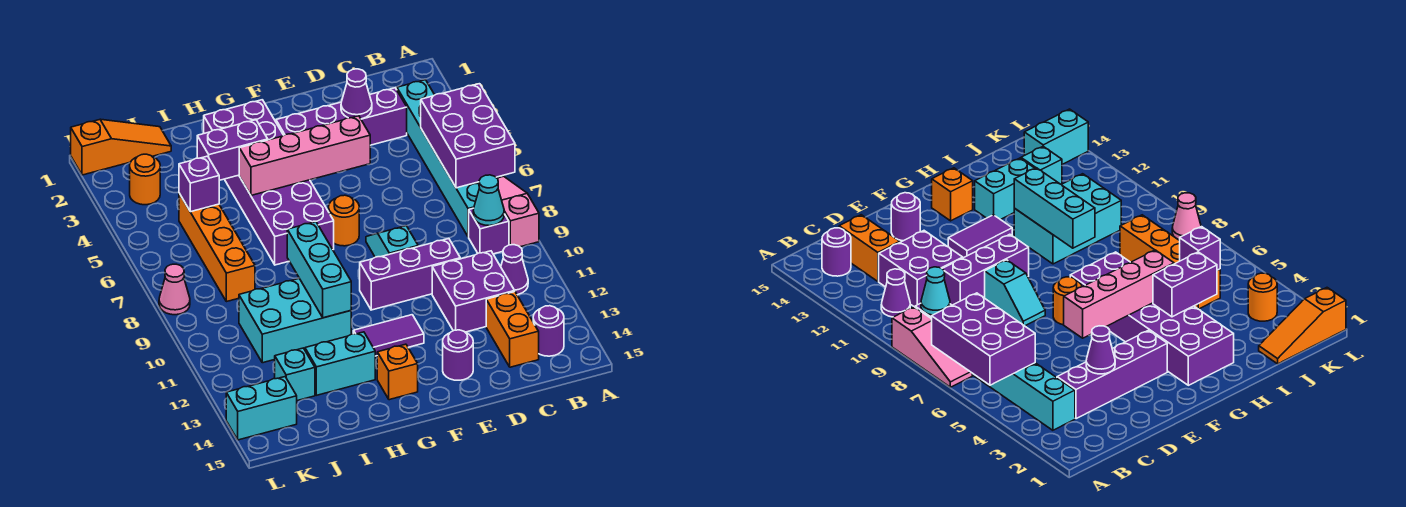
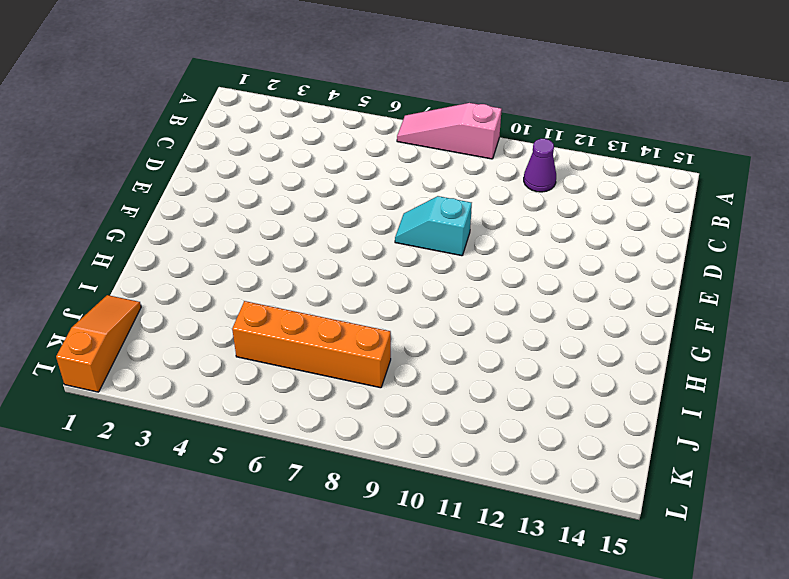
none -> cyan 1x6 brick [397,80,479,237]
none -> purple 1x1 brick [469,208,509,254]
none -> purple 1x1 round brick [533,306,564,356]
none -> purple 1x4 brick [276,88,407,145]

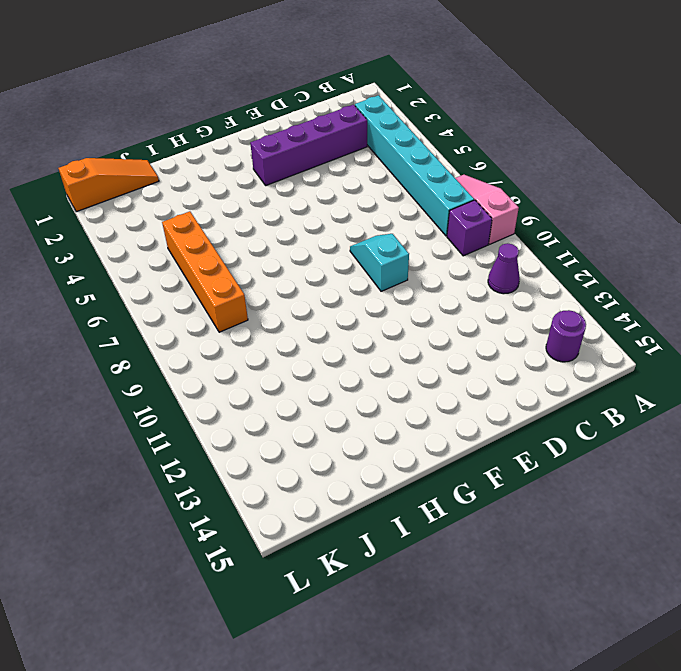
none -> purple 2x2 brick [432,251,515,332]
none -> orange 1x2 brick [486,292,539,367]
none -> purple 1x3 brick [360,239,460,310]
none -> purple 1x1 round brick [443,330,473,380]

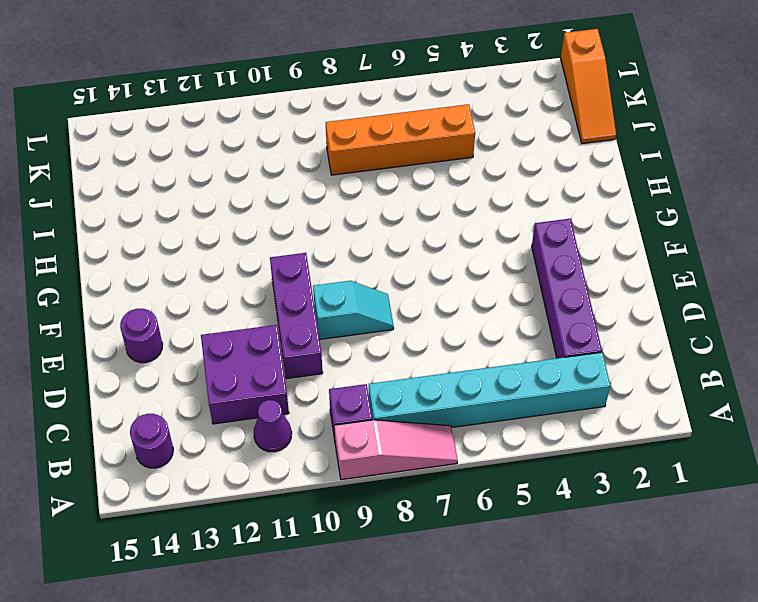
none -> orange 1x2 brick [486,292,539,367]
none -> orange 1x1 round brick [329,195,359,246]
none -> purple 1x2 tile [353,315,424,356]
none -> purple 2x6 brick [204,100,334,265]

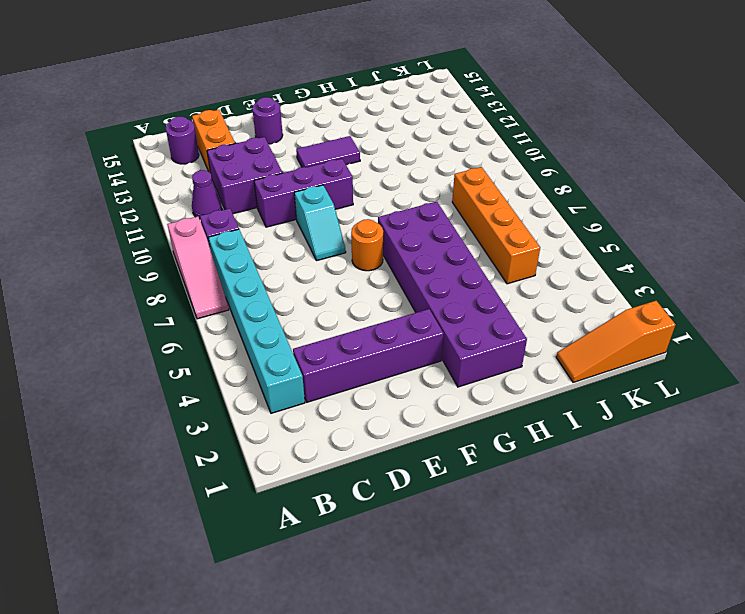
none -> orange 1x1 brick [377,344,418,400]
none -> cyan 2x3 brick [239,278,351,363]
none -> cyan 1x2 brick [305,332,375,395]
none -> cyan 1x1 brick [275,348,315,401]

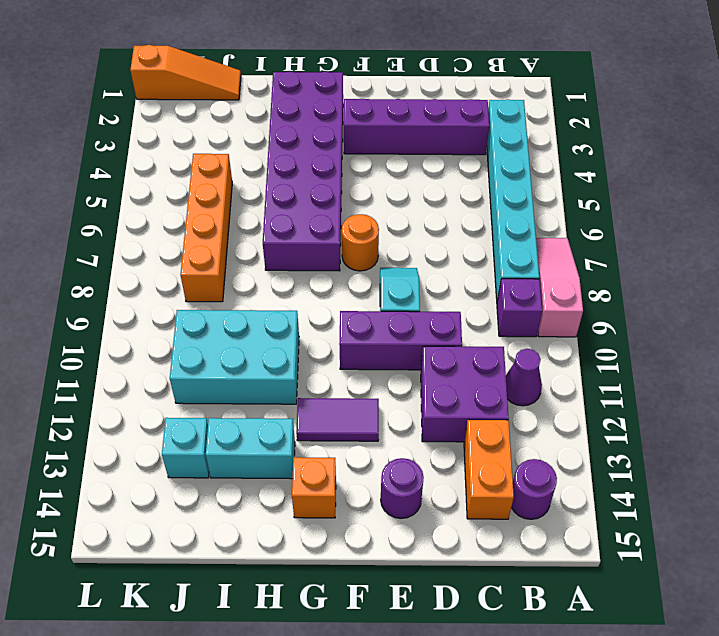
none -> orange 1x1 round brick [130,154,160,205]
none -> cyan 1x2 brick [226,377,297,440]
none -> pink 1x1 cone [159,264,190,315]
none -> purple 2x3 brick [421,84,515,188]

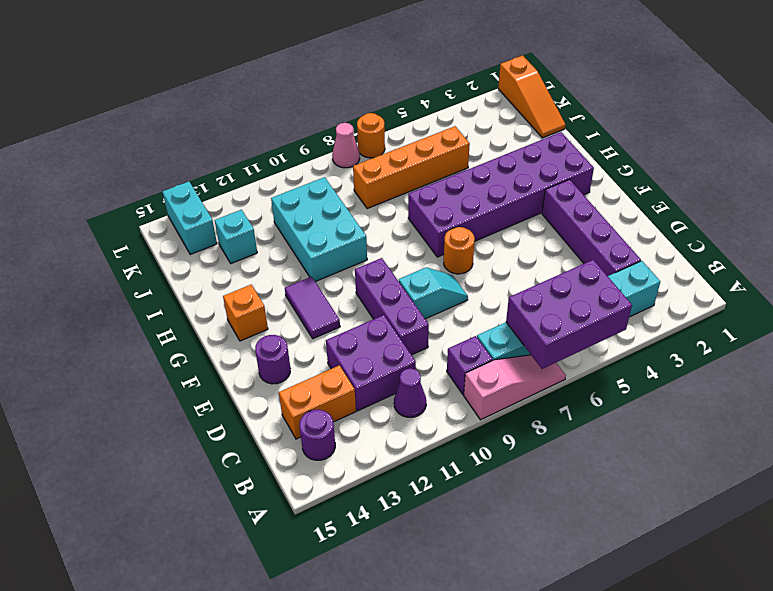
orange 1x1 round brick [357,113,385,158] -> orange 1x1 round brick moved to [130,154,160,205]
none -> cyan 1x2 brick [305,332,375,395]
none -> cyan 1x1 cone [473,175,504,226]
none -> purple 1x1 cone [341,69,372,119]
none -> pink 1x4 brick [239,116,370,195]

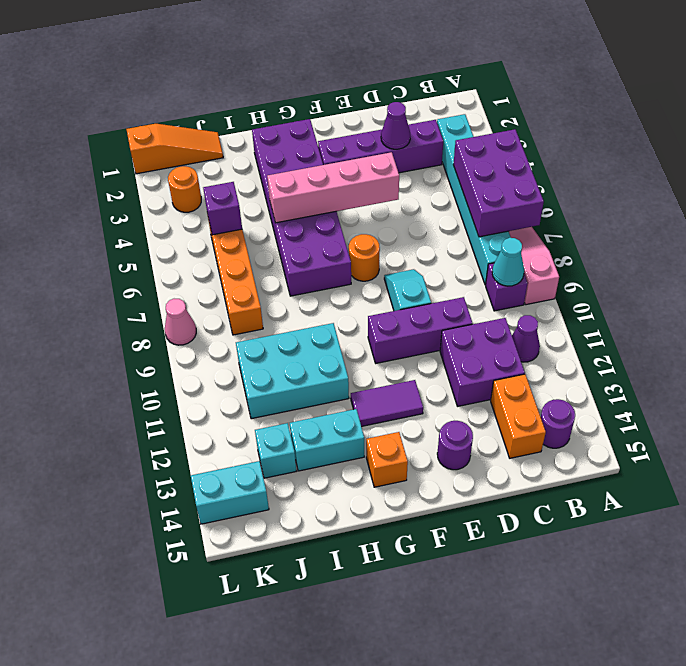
none -> purple 1x2 brick [197,120,268,180]
none -> cyan 1x3 brick [287,222,351,318]

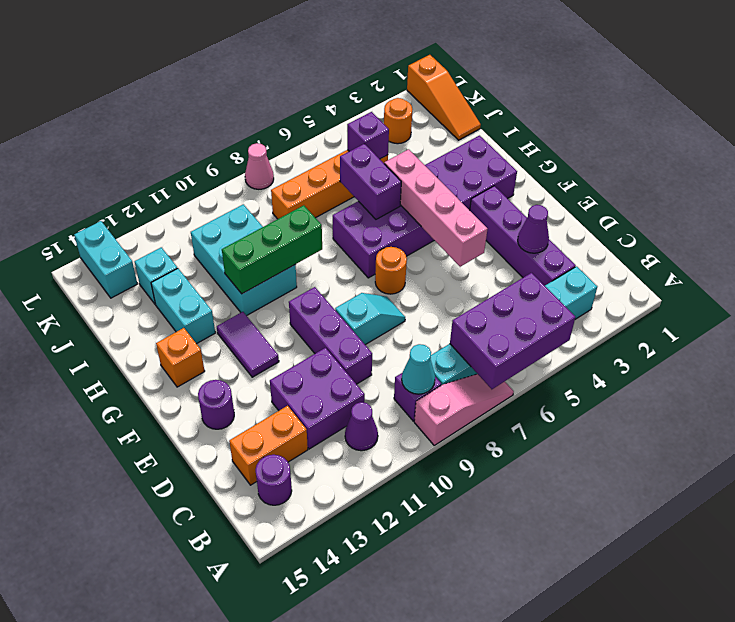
purple 1x2 brick [340,144,401,219] -> purple 1x2 brick moved to [197,120,268,180]
green 1x3 brick [222,205,322,294] -> cyan 1x3 brick [287,222,351,318]

